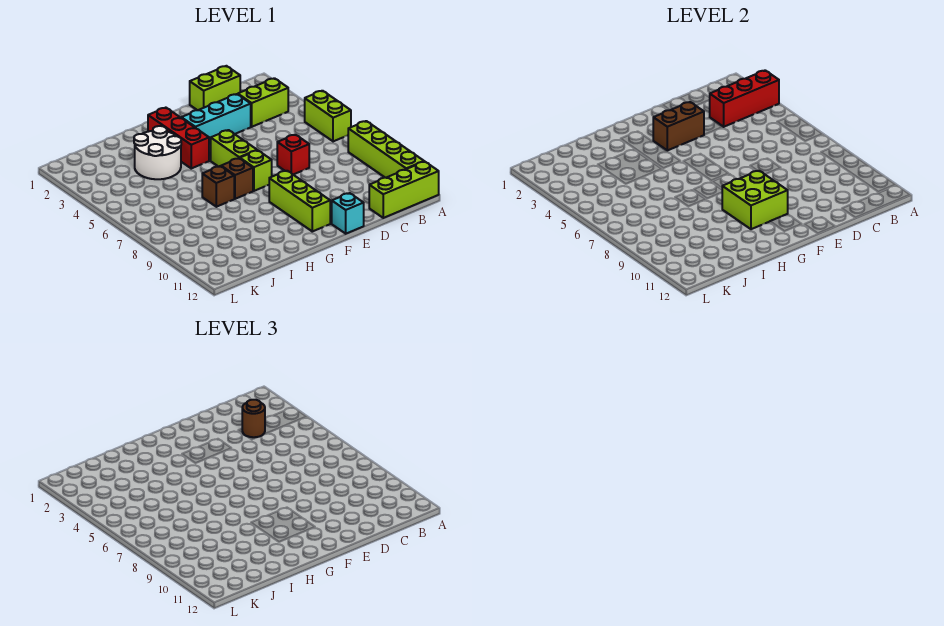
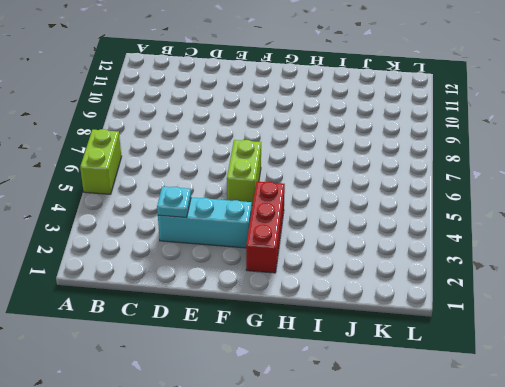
cyan 1x1 plate [157,186,191,218] -> none
none -> lime 1x4 brick [348,121,424,178]
none -> lime 1x3 brick [369,162,439,218]
none -> lime 1x2 brick [238,78,288,127]

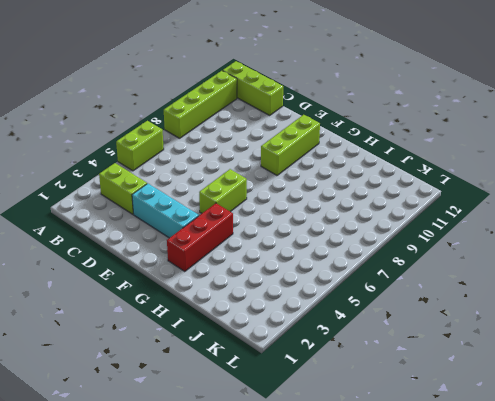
none -> lime 1x2 brick [190,66,240,110]
none -> red 1x1 brick [277,135,309,174]
none -> cyan 1x1 brick [332,193,364,234]

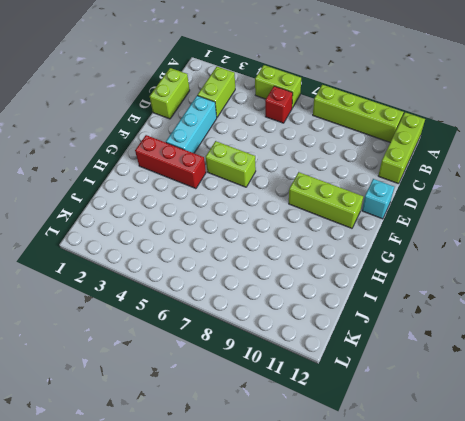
red 1x1 brick [265,86,293,123] -> red 1x1 brick moved to [277,135,309,174]
none -> lime 1x1 brick [240,150,272,191]
none -> brown 1x1 brick [221,158,253,199]
none -> white 2x2 round brick [134,126,181,179]

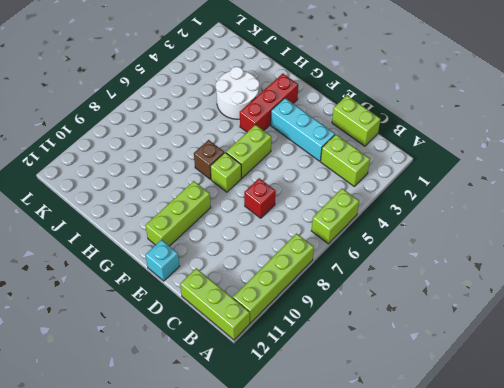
none -> brown 1x1 brick [202,166,234,207]
none -> red 1x3 brick [710,70,779,127]
none -> brown 1x2 brick [653,102,704,150]

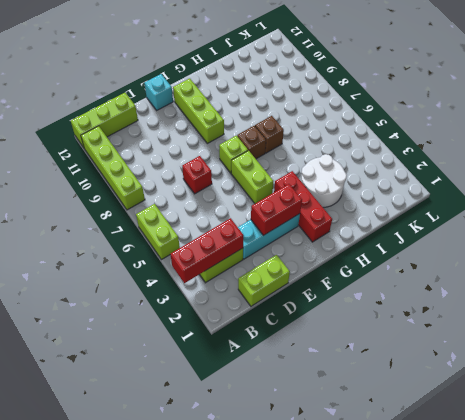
red 1x2 brick [251,184,302,236] -> brown 1x2 brick [653,102,704,150]
none -> lime 2x2 brick [722,171,788,229]
none -> brown 1x1 round brick [242,400,265,437]

